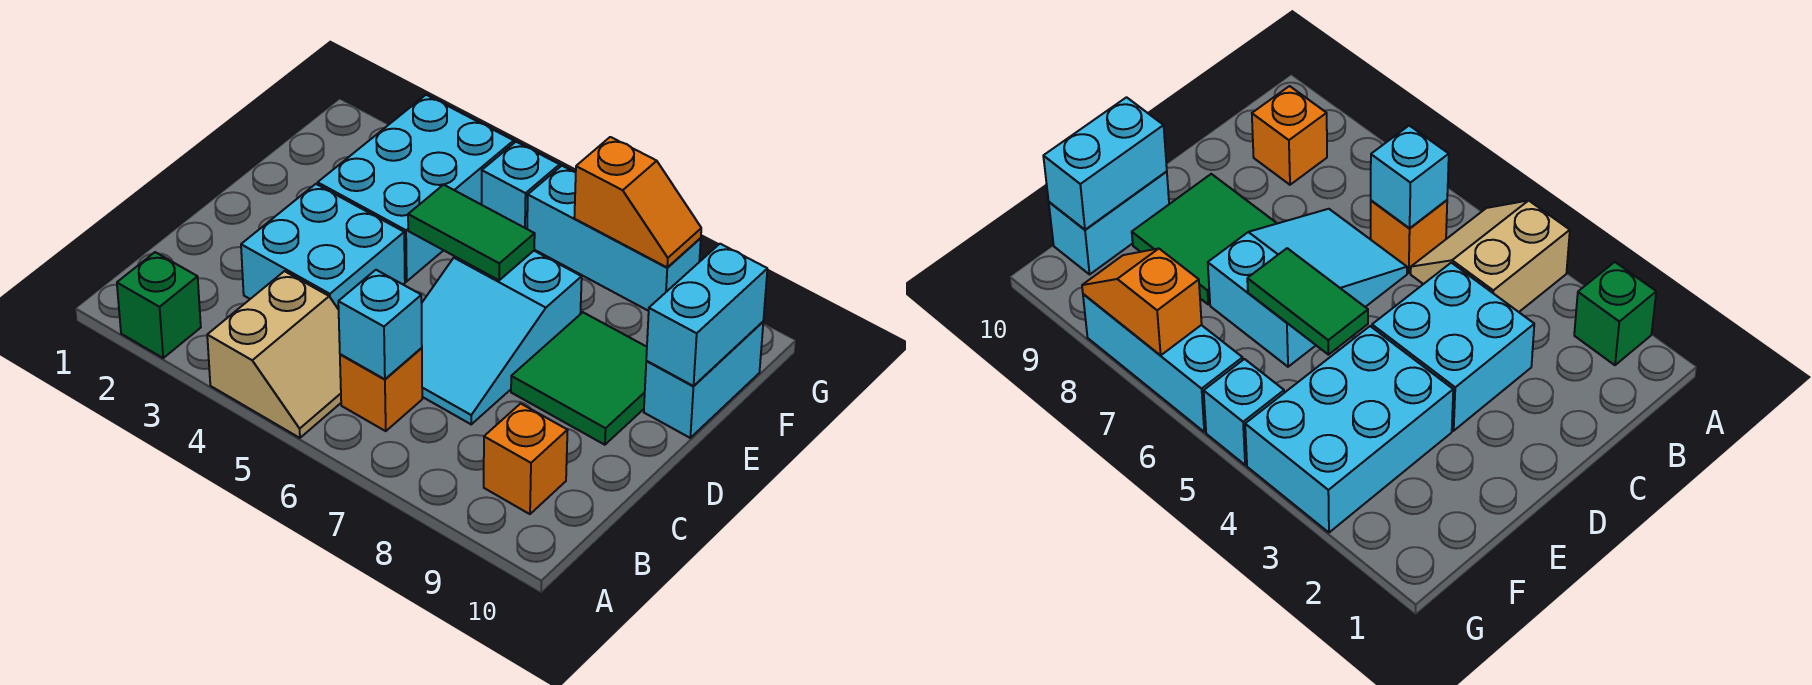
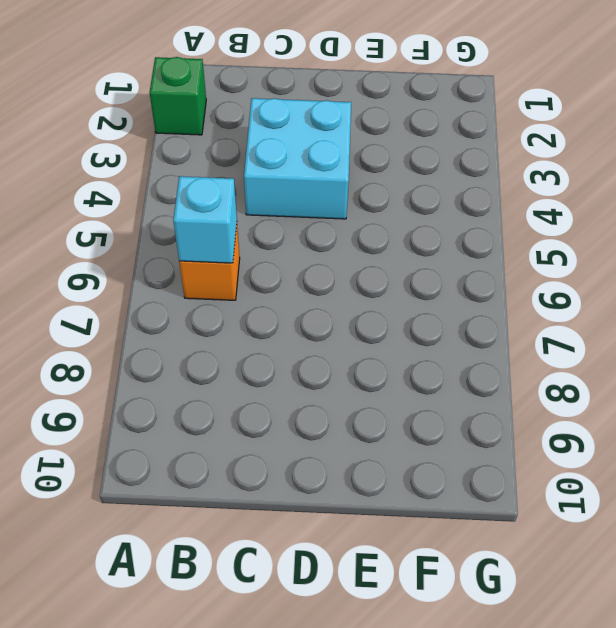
none -> tan 2x2 slope [207,271,341,438]
none -> orange 1x1 brick [484,404,568,514]
none -> cyan 2x3 slope [422,251,582,424]

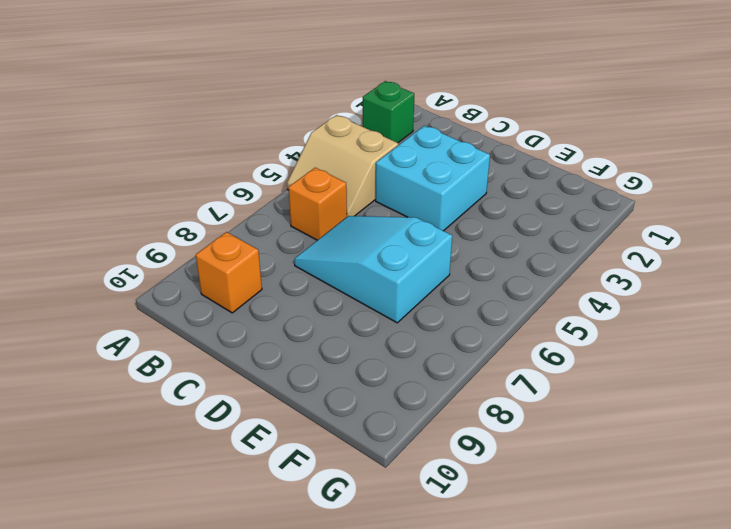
none -> green 2x2 tile [511,312,647,445]
none -> cyan 2x3 brick [318,95,514,281]
none -> cyan 1x2 brick [644,322,763,438]

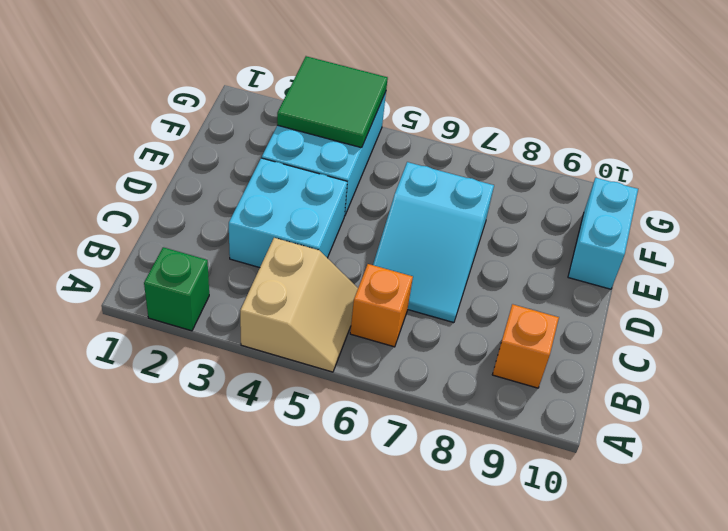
green 2x2 tile [277,56,388,148] -> green 2x2 tile moved to [511,312,647,445]
none -> cyan 1x1 brick [482,142,560,229]
none -> cyan 1x3 brick [527,166,701,311]
none -> cyan 1x1 brick [338,270,422,379]

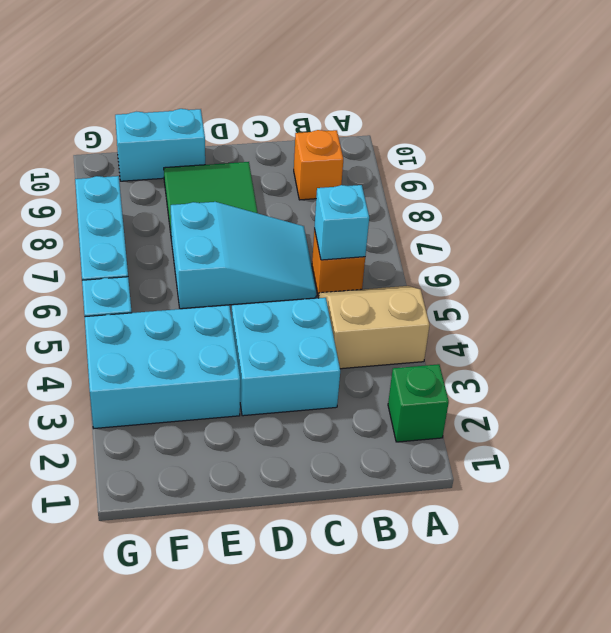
none -> green 1x2 tile [408,185,535,280]
none -> cyan 1x2 brick [646,244,767,386]
none -> orange 1x2 slope [574,137,701,268]

